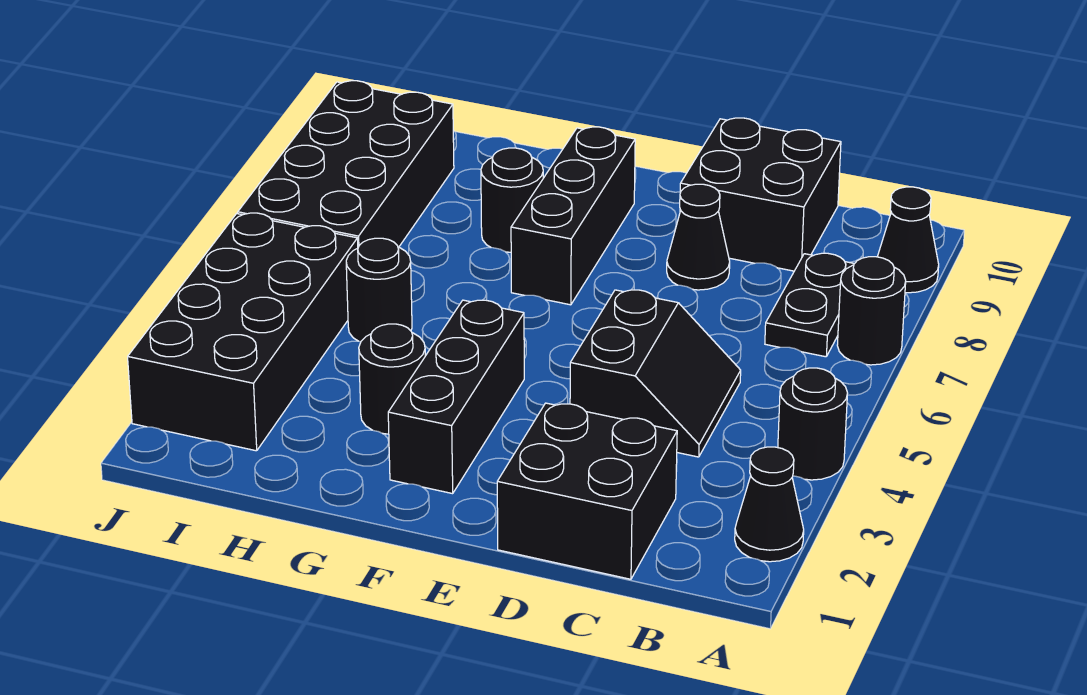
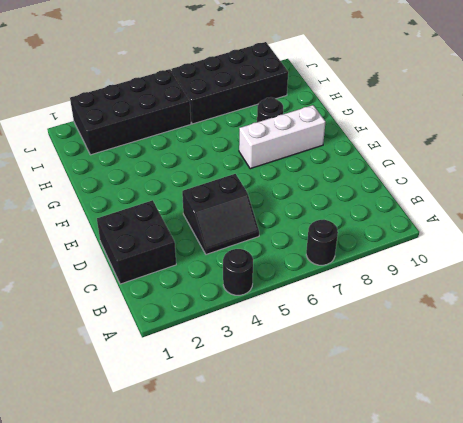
white 1x3 brick [239,105,325,169] -> black 1x3 brick [511,127,635,305]
none -> black 1x1 cone [735,447,804,562]
none -> black 1x1 cone [877,187,939,293]
none -> black 1x2 plate [765,253,855,357]

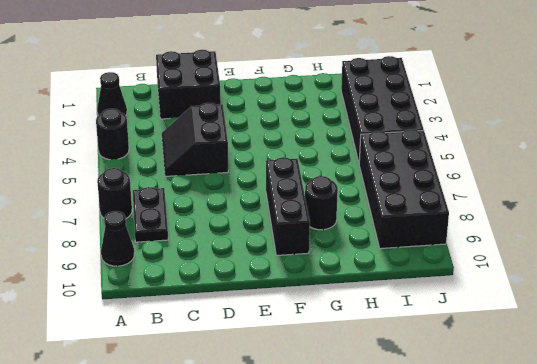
none -> black 2x2 brick [680,118,841,271]
none -> black 1x1 cone [667,184,730,290]
none -> black 1x3 brick [388,300,524,494]

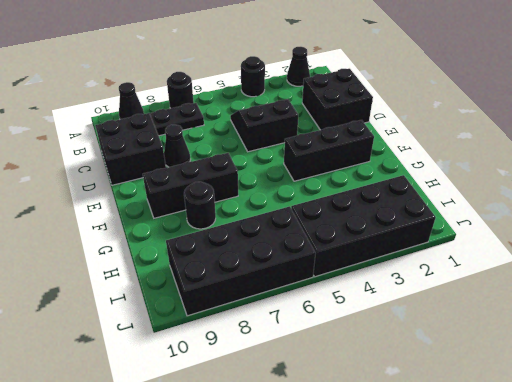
none -> black 1x1 round brick [359,324,425,434]
none -> black 1x1 round brick [346,238,412,342]

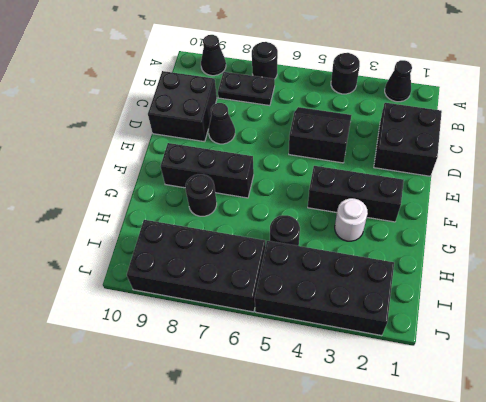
white 1x1 round brick [335,198,368,241] -> black 1x1 round brick [359,324,425,434]

